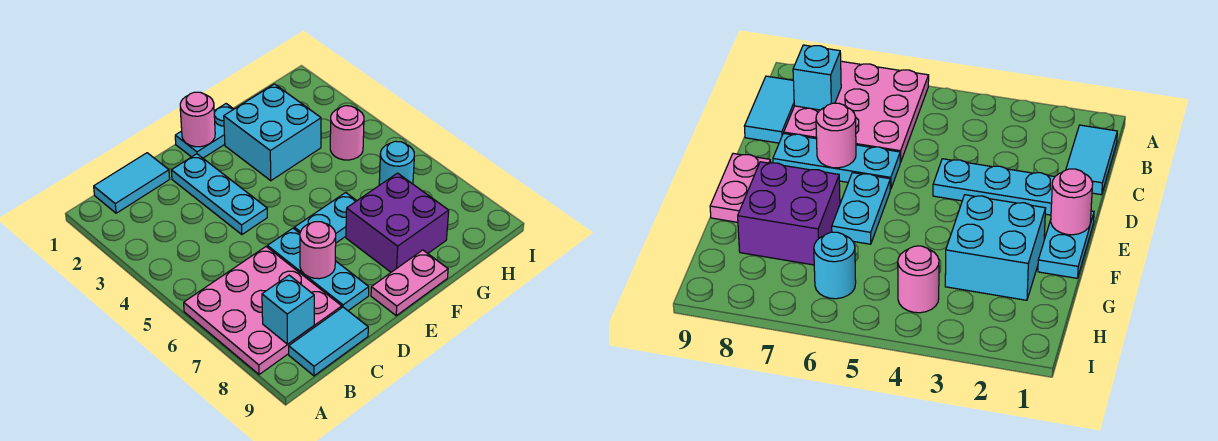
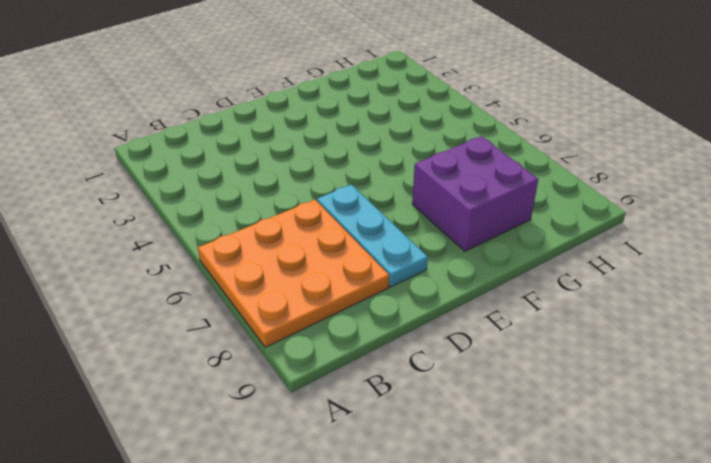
orange 3x3 plate [198,200,389,347] -> pink 3x3 plate [184,247,342,375]
none -> cyan 1x2 tile [94,153,170,213]
none -> cyan 1x2 tile [289,307,368,376]
none -> cyan 1x3 plate [171,154,267,235]

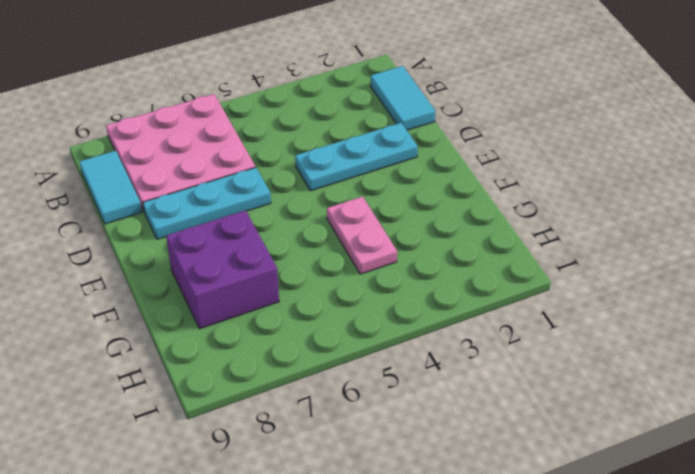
pink 1x2 plate [327,197,397,274] -> pink 1x2 plate moved to [371,250,448,316]
none -> cyan 1x2 plate [175,104,234,158]
none -> cyan 1x2 plate [294,193,357,243]
none -> cyan 2x2 brick [224,84,321,181]

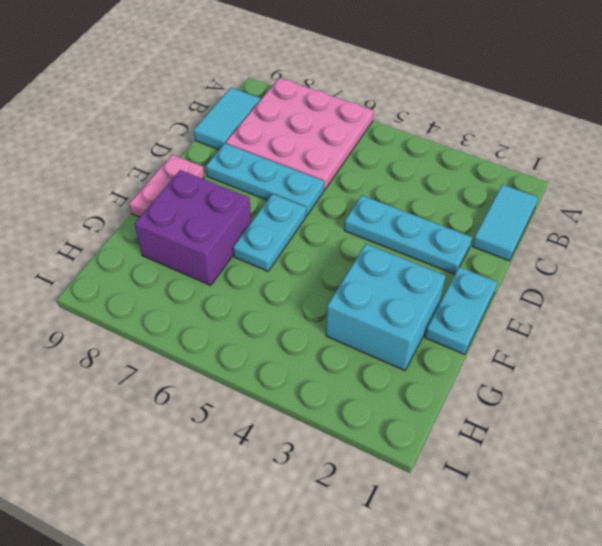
none -> pink 1x1 round brick [330,106,364,160]
none -> cyan 1x1 round brick [379,141,414,185]
none -> cyan 1x1 brick [262,275,314,344]

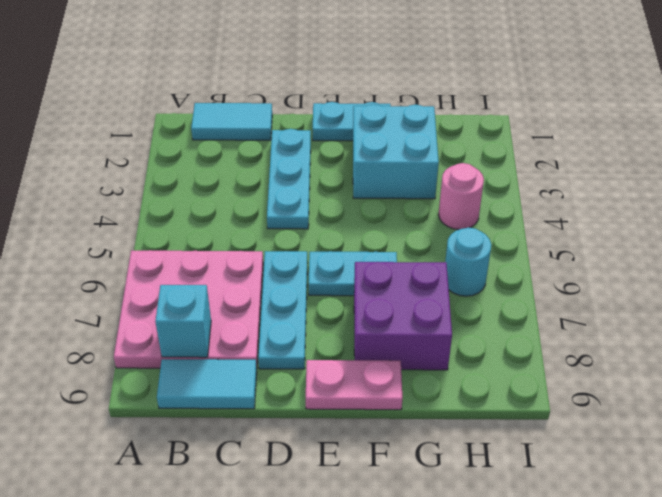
none -> pink 1x1 round brick [300,222,336,279]
none -> pink 1x1 round brick [180,92,215,147]

